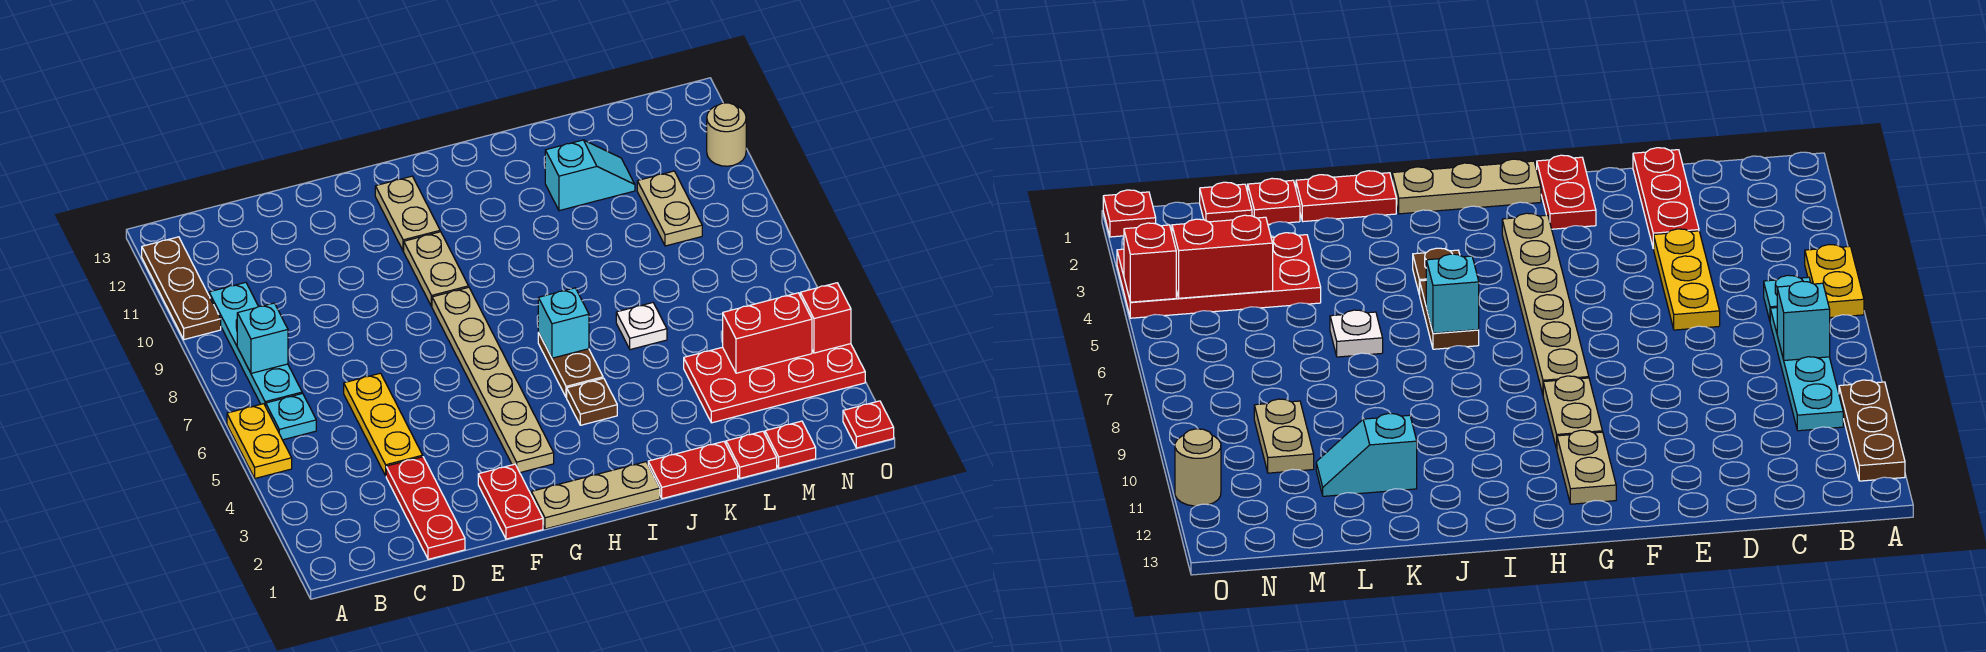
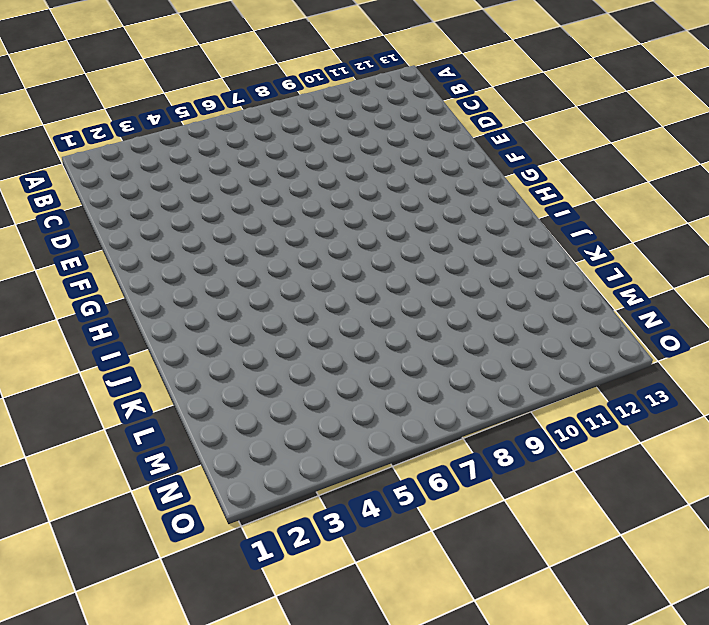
none -> yellow 1x2 plate [227,404,292,478]
none -> brown 1x3 plate [142,237,221,340]
none -> cyan 1x1 plate [266,393,316,440]

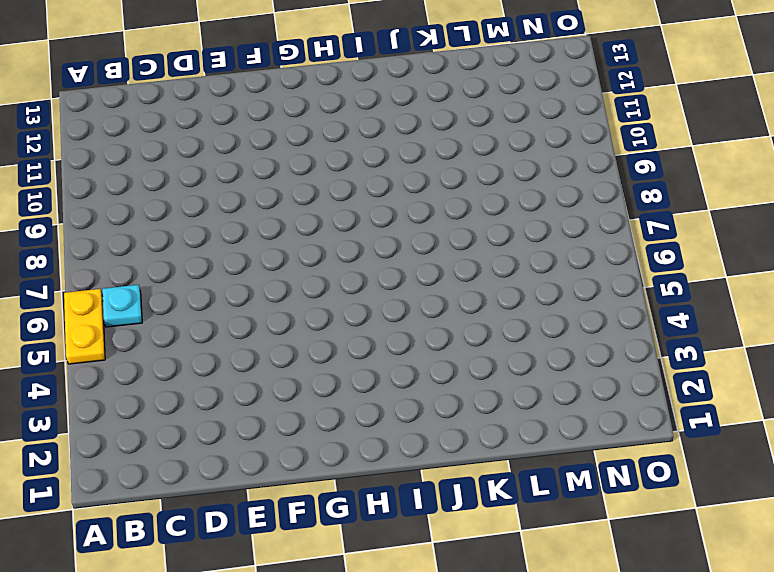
none -> brown 1x3 plate [142,237,221,340]
none -> cyan 1x4 plate [209,282,302,406]
none -> red 1x3 plate [386,457,465,559]

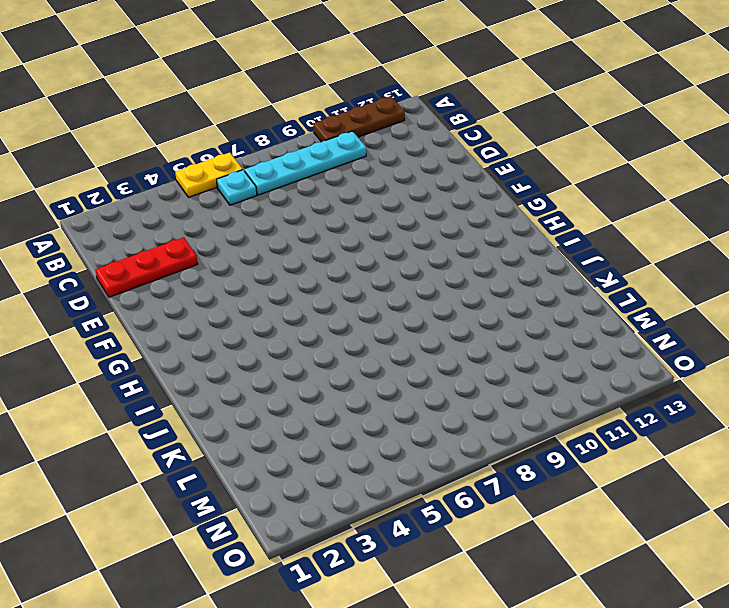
none -> yellow 1x3 plate [344,373,423,476]
none -> red 1x2 plate [478,464,543,539]
none -> tan 1x3 plate [531,462,660,529]

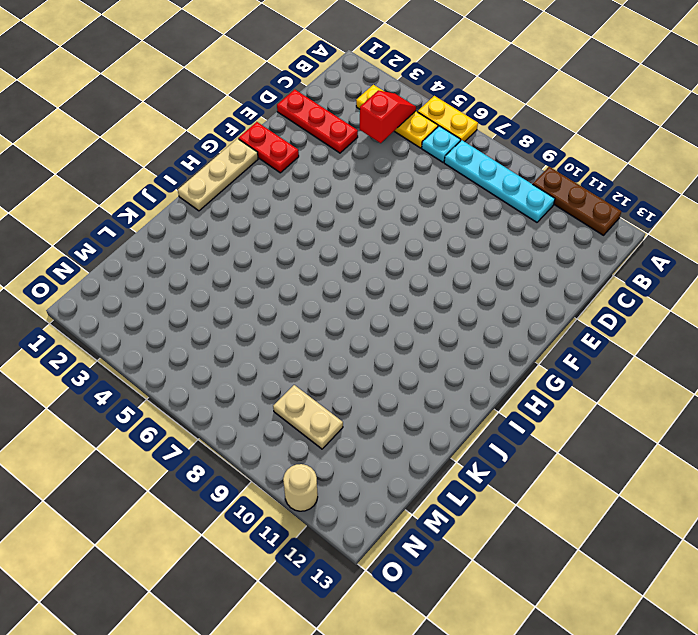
yellow 1x3 plate [356,85,438,148] -> yellow 1x3 plate moved to [344,373,423,476]
red 1x2 slope [360,91,416,143] -> none
none -> tan 1x6 plate [432,287,554,473]
none -> tan 1x2 plate [404,232,469,307]
none -> tan 1x2 plate [375,176,440,251]

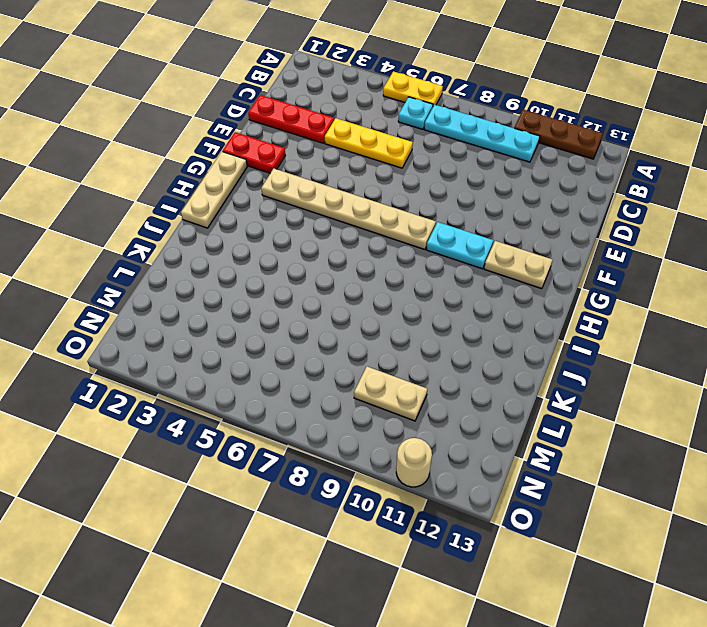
cyan 1x2 plate [426,222,493,269] -> tan 1x2 plate [404,232,469,307]
none -> brown 1x1 plate [567,378,617,425]
none -> brown 1x2 plate [538,333,603,398]
none -> red 1x2 plate [648,442,738,499]

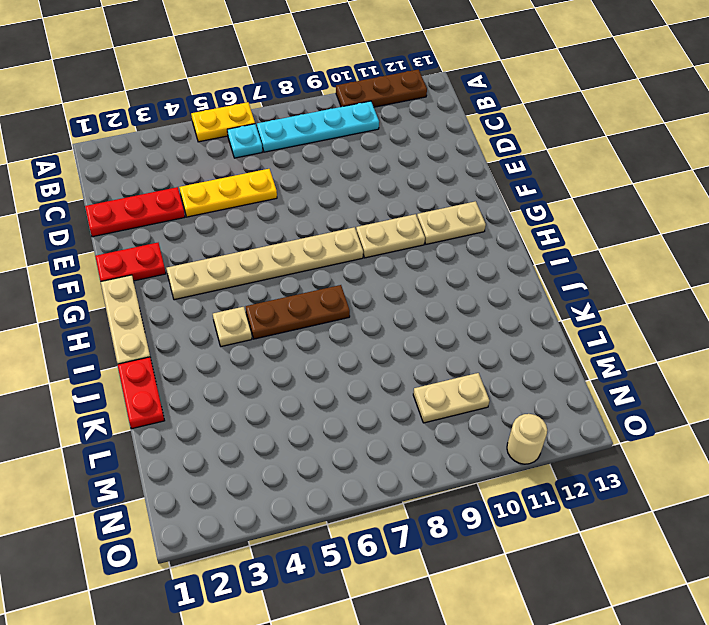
tan 1x1 plate [213,307,252,347] -> brown 1x1 plate [567,378,617,425]
brown 1x3 plate [246,285,350,339] -> brown 1x2 plate [538,333,603,398]
none -> white 1x1 plate [616,303,667,350]
none -> cyan 1x2 slope [545,140,635,211]
none -> red 1x1 plate [726,431,777,478]

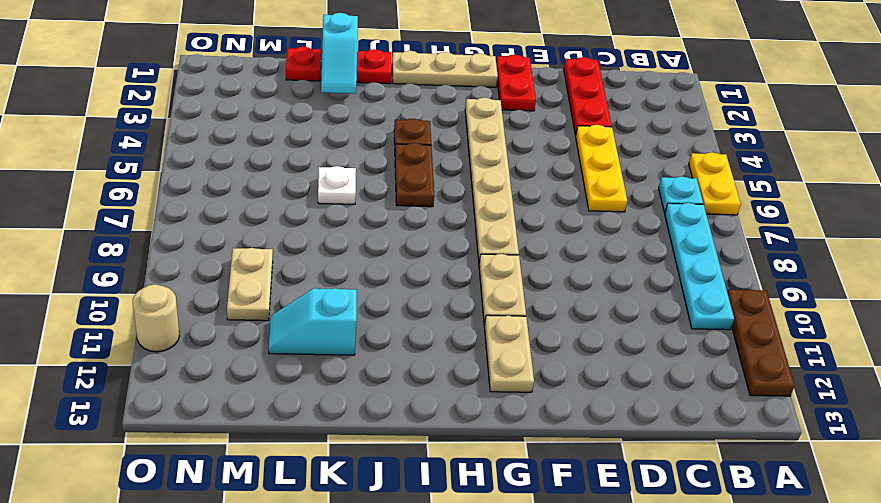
cyan 1x2 slope [321,13,358,94] -> none
none -> red 2x4 plate [684,344,865,423]
none -> red 1x1 plate [765,421,816,468]
none -> red 1x1 plate [843,401,894,448]

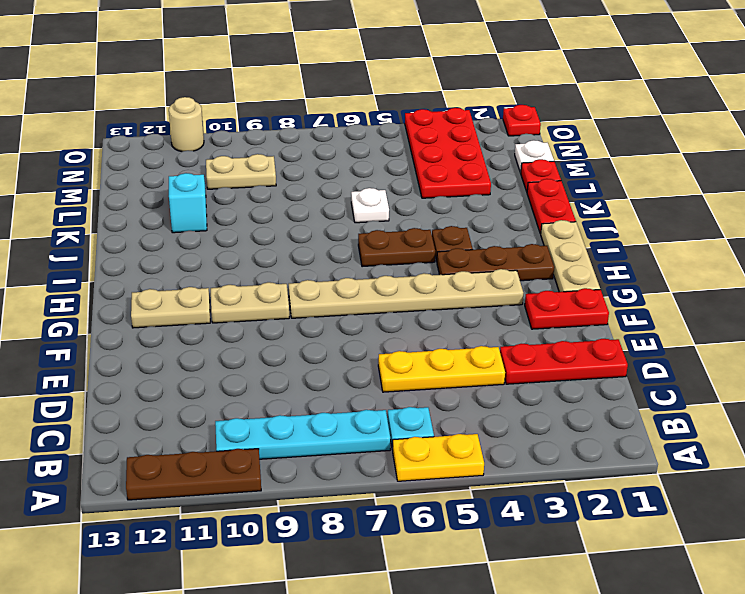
brown 1x3 plate [437,244,554,281] -> none
white 1x1 plate [515,140,554,173] -> red 1x1 plate [765,421,816,468]
none -> cyan 1x1 brick [237,303,288,373]
none -> cyan 1x1 brick [538,288,589,358]
none -> red 1x2 brick [723,293,812,373]

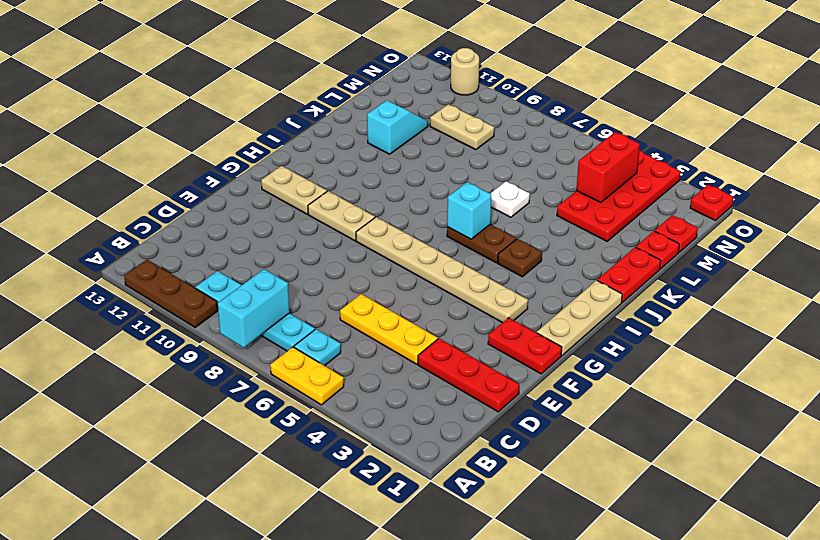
cyan 1x2 brick [217,269,290,347] -> cyan 1x1 brick [237,303,288,373]
none -> red 1x1 brick [800,283,851,353]

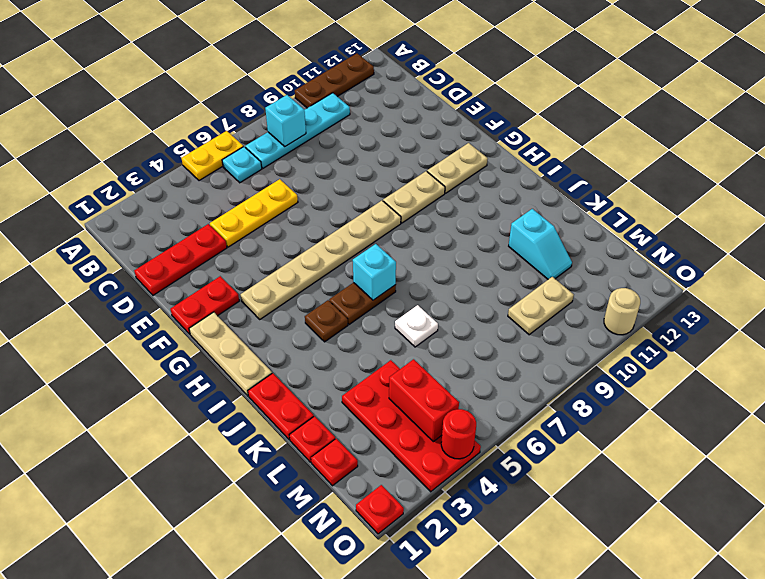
red 1x1 round brick [441,409,476,459] -> red 1x1 brick [800,283,851,353]

